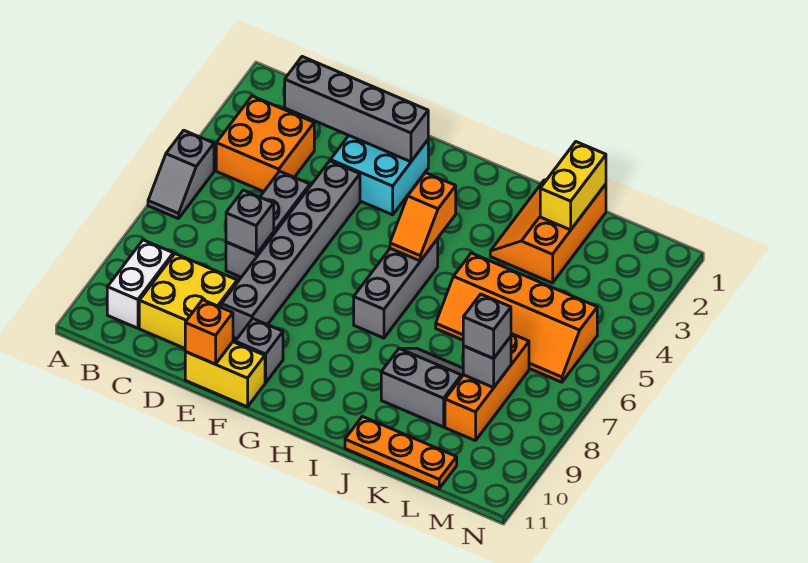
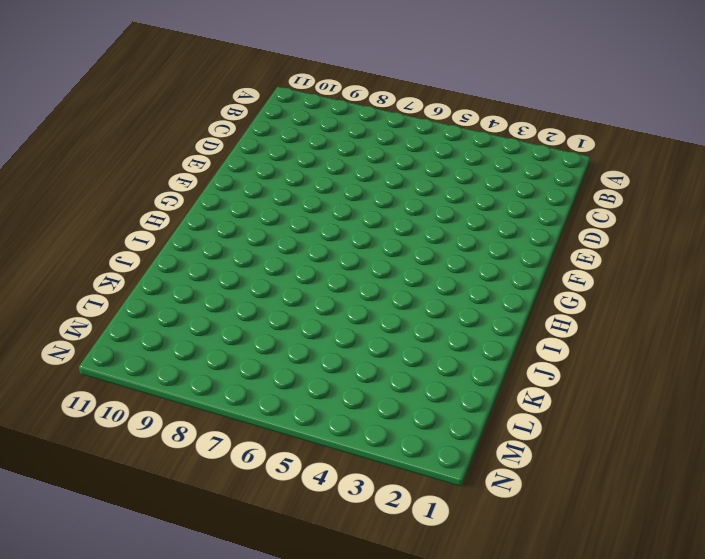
none -> grey 1x2 slope [148,130,214,219]
none -> orange 2x2 brick [216,96,314,192]
none -> white 1x2 brick [107,240,173,328]

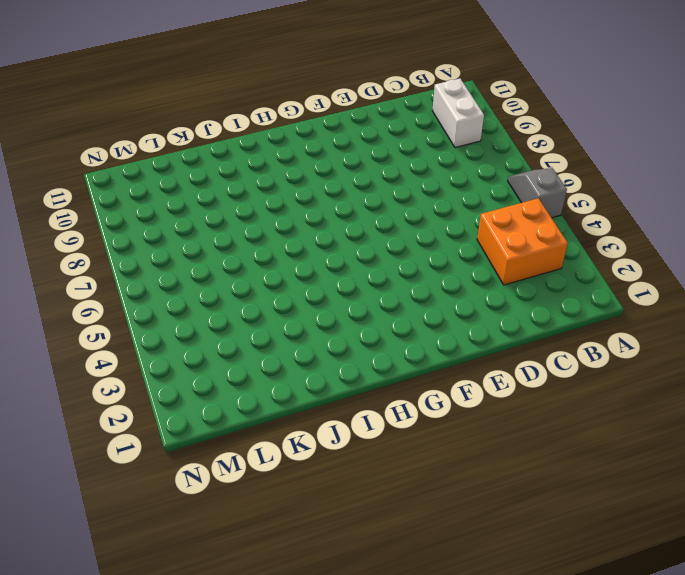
none -> yellow 2x2 brick [139,254,237,348]
none -> grey 1x3 brick [226,171,310,277]
none -> cyan 2x2 brick [330,135,428,215]

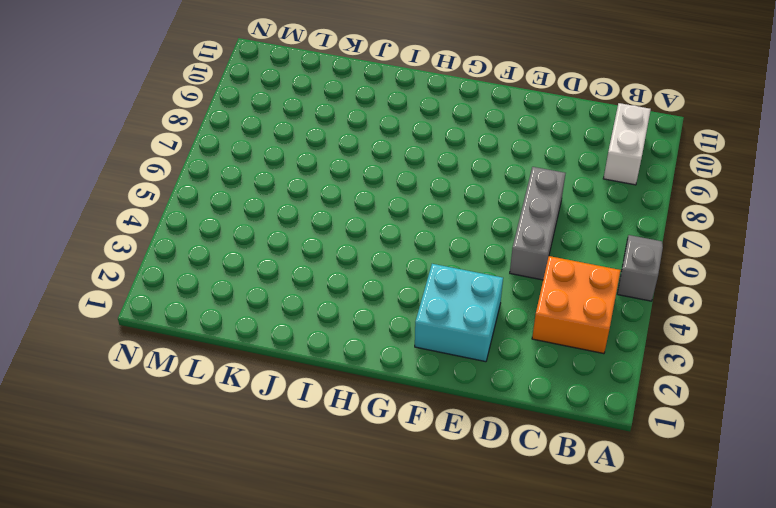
none -> yellow 2x2 brick [139,254,237,348]
none -> grey 1x6 brick [222,161,360,339]
none -> yellow 1x2 brick [185,342,265,407]

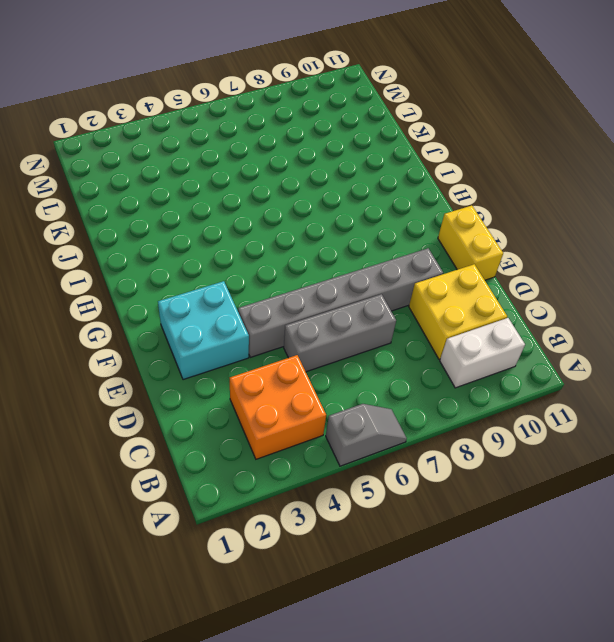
none -> grey 1x1 brick [235,319,283,383]
none -> grey 1x3 brick [354,239,438,338]
none -> orange 2x3 slope [490,179,606,283]

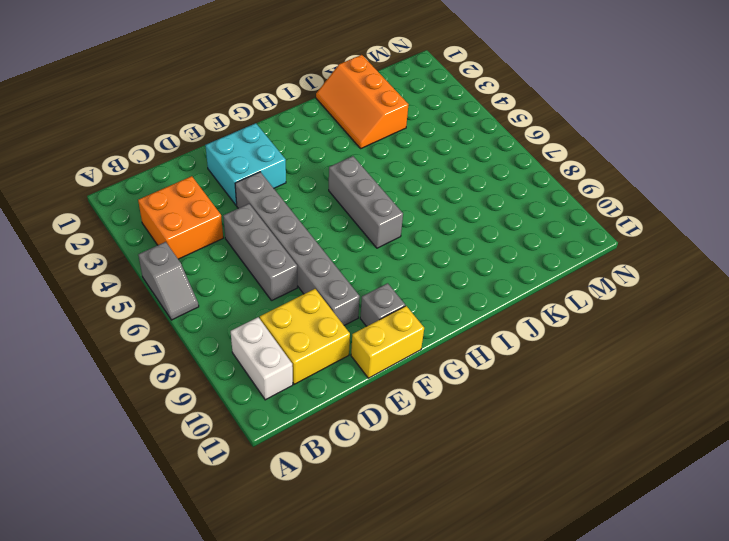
none -> orange 2x4 slope [436,253,597,382]
none -> grey 2x2 slope [381,348,463,427]
none -> orange 1x3 plate [345,416,457,489]

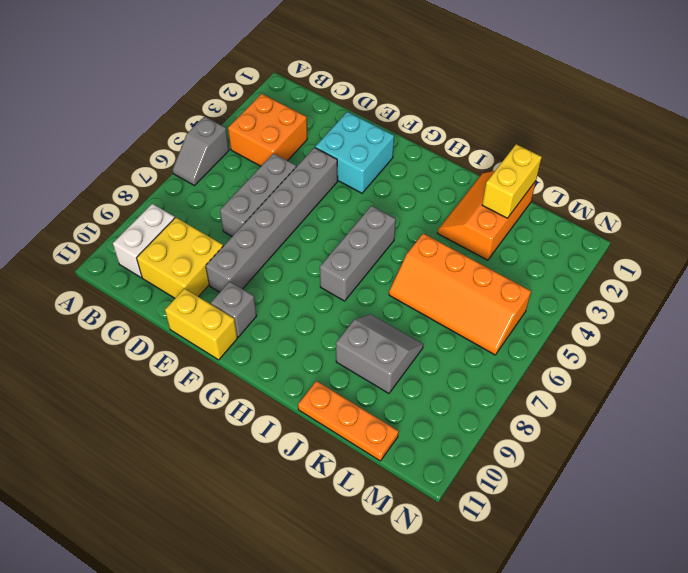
none -> orange 1x3 brick [445,334,529,441]
none -> grey 1x4 brick [285,57,428,162]
none -> grey 1x1 brick [226,190,274,254]

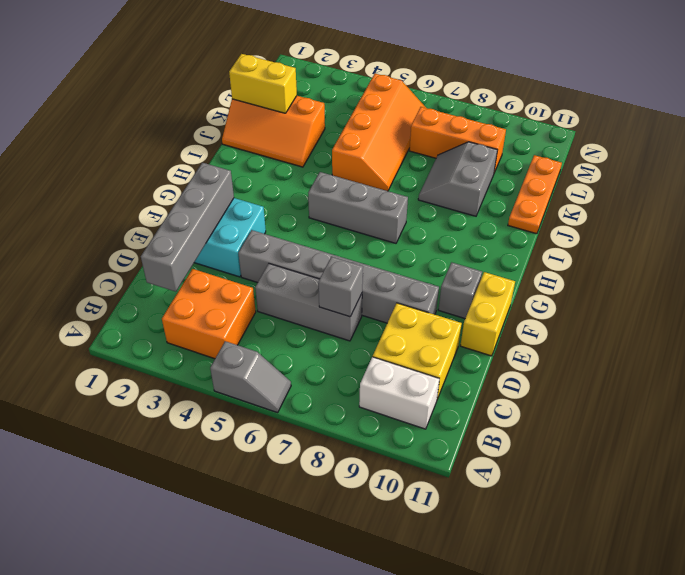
none -> orange 1x1 brick [185,300,233,364]
none -> orange 1x2 slope [390,173,456,261]
none -> grey 1x1 brick [463,337,511,387]

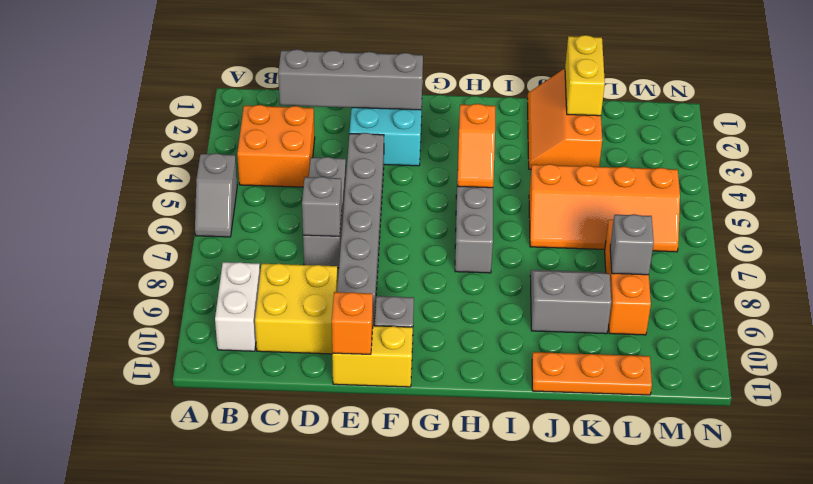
none -> grey 1x1 brick [463,294,511,359]

